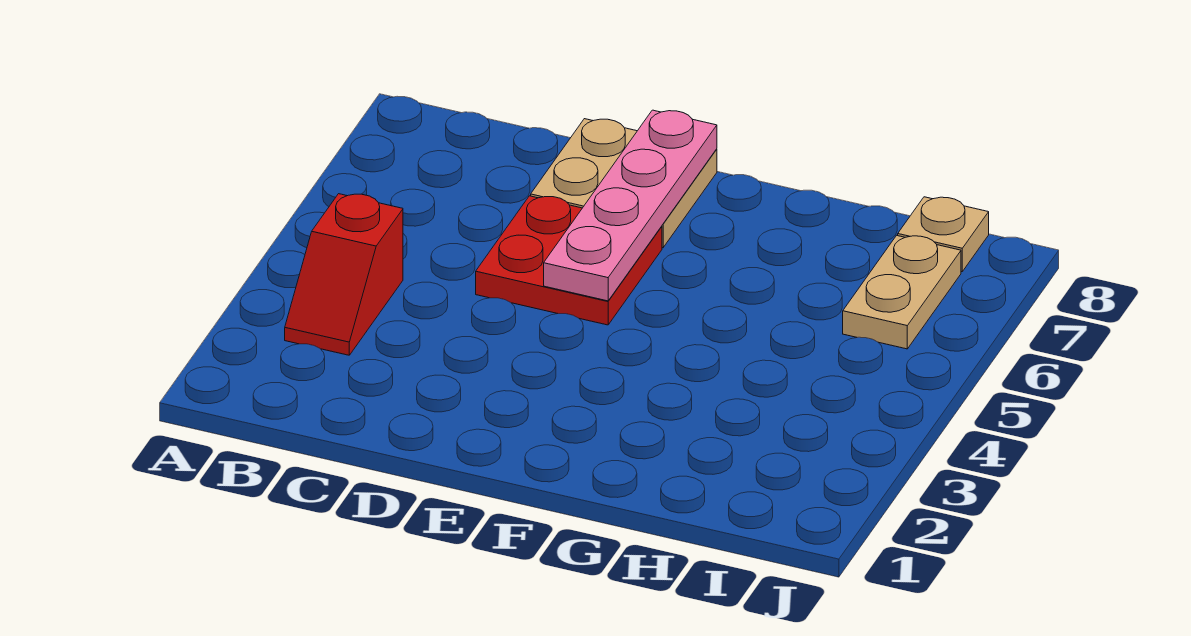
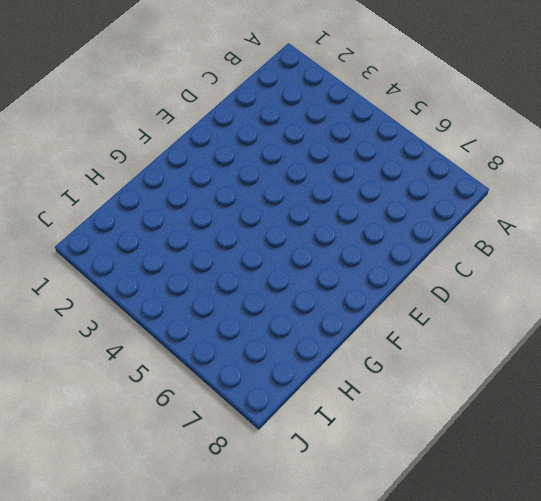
none -> red 1x2 slope [285,194,403,355]
none -> red 2x2 plate [476,196,662,325]

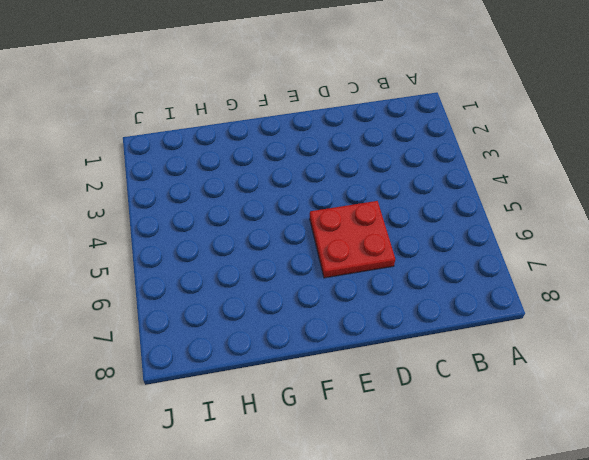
none -> red 1x2 slope [285,194,403,355]
none -> tan 2x2 plate [531,119,717,248]

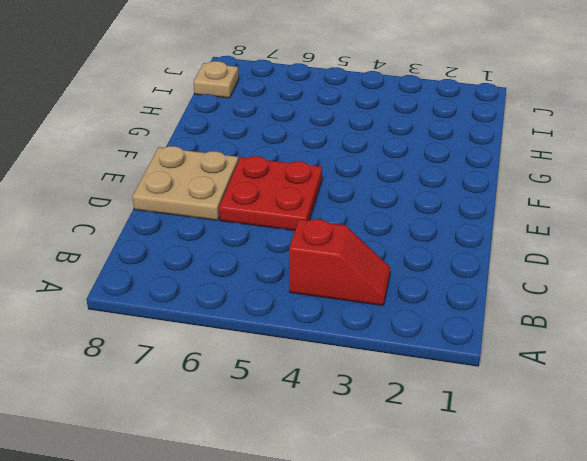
none -> tan 1x2 plate [843,235,961,349]
none -> pink 1x4 plate [544,110,717,301]

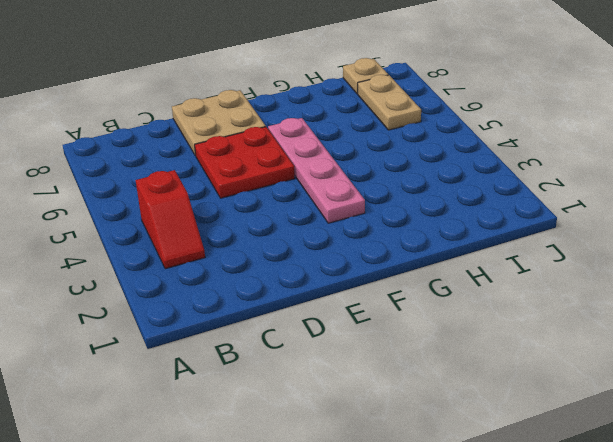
pink 1x4 plate [268,118,365,223] -> pink 1x4 plate moved to [544,110,717,301]

